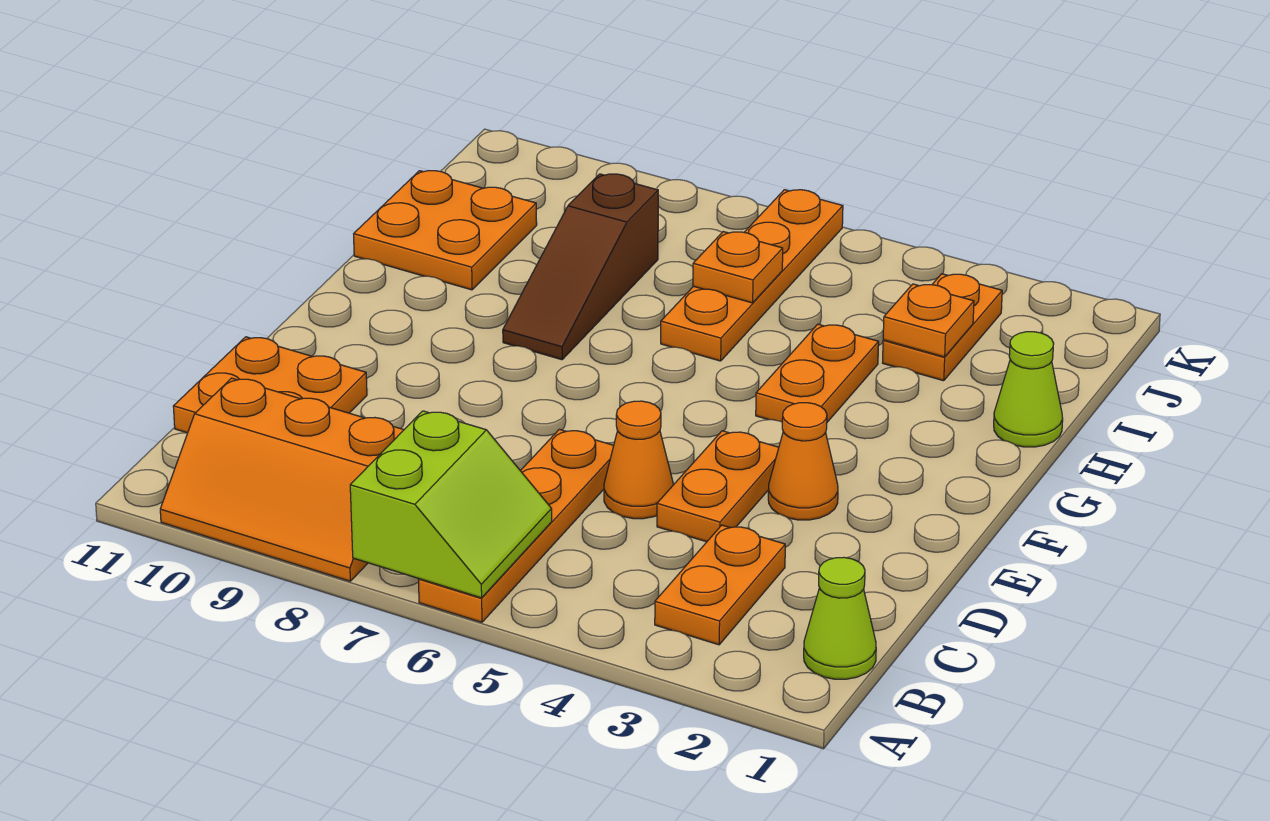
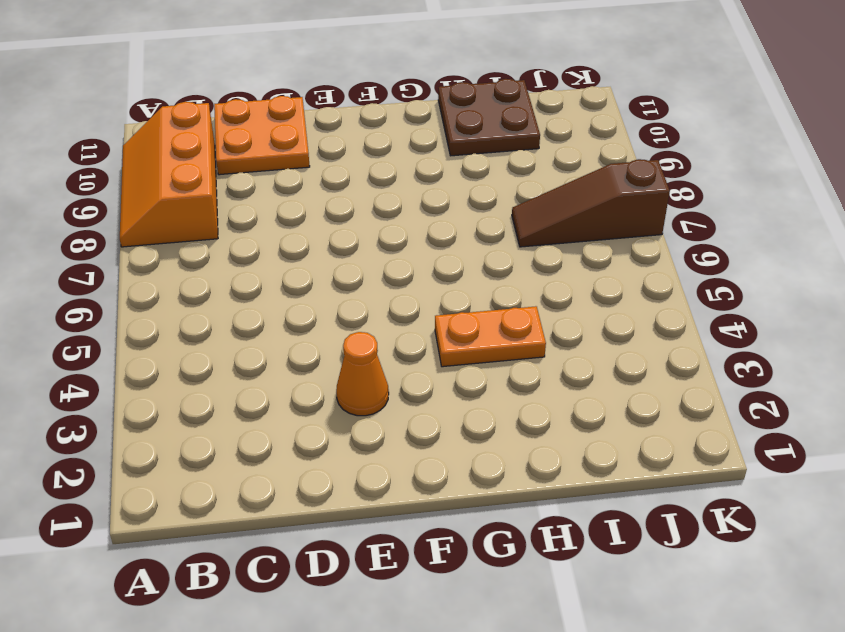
brown 2x2 plate [438,79,540,156] -> orange 2x2 plate [354,171,537,290]
brown 1x3 slope [512,159,670,247] -> brown 1x3 slope moved to [503,174,658,360]
none -> orange 1x4 plate [418,429,614,622]
none -> lime 1x1 cone [804,557,876,679]
none -> orange 1x2 plate [655,525,785,645]

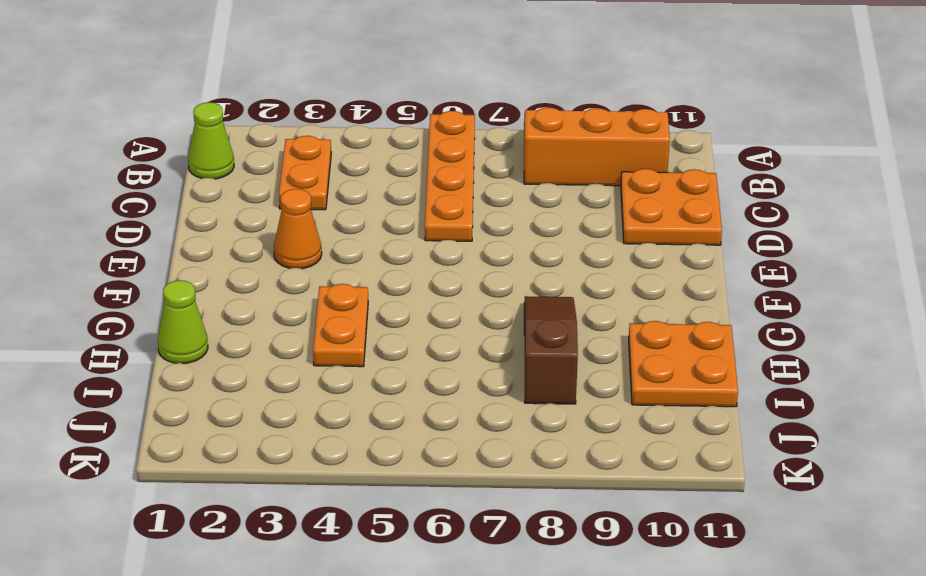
none -> orange 1x2 plate [657,431,779,542]
none -> orange 1x1 cone [604,401,673,519]
none -> orange 1x4 plate [661,190,843,361]

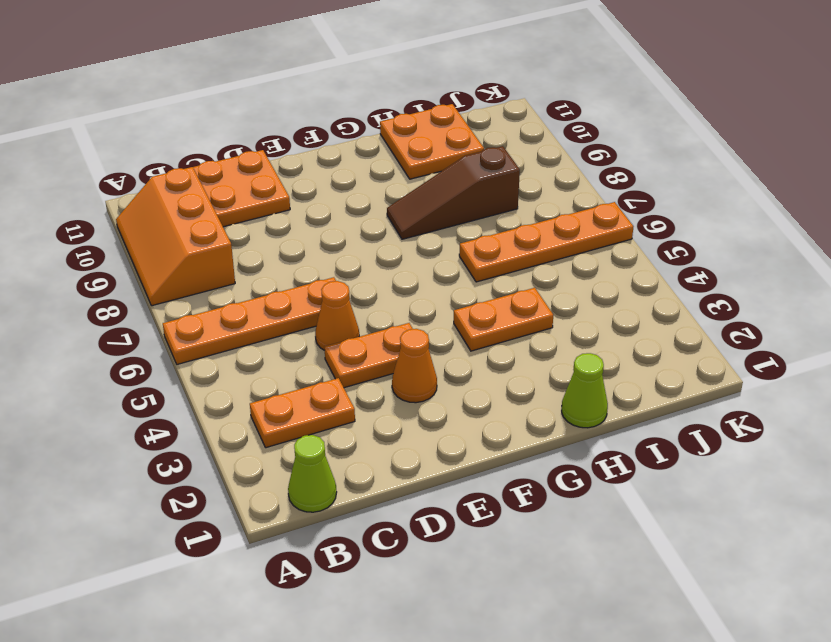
none -> orange 1x2 plate [883,274,1002,381]
none -> lime 2x2 slope [350,411,552,598]
none -> orange 1x1 plate [883,284,974,357]

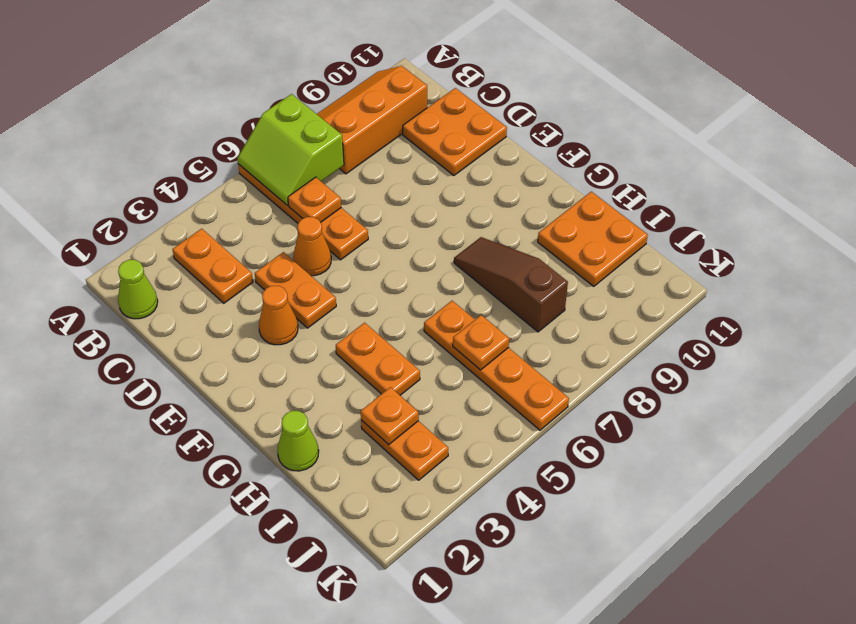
orange 1x1 plate [288,177,341,222] -> none

